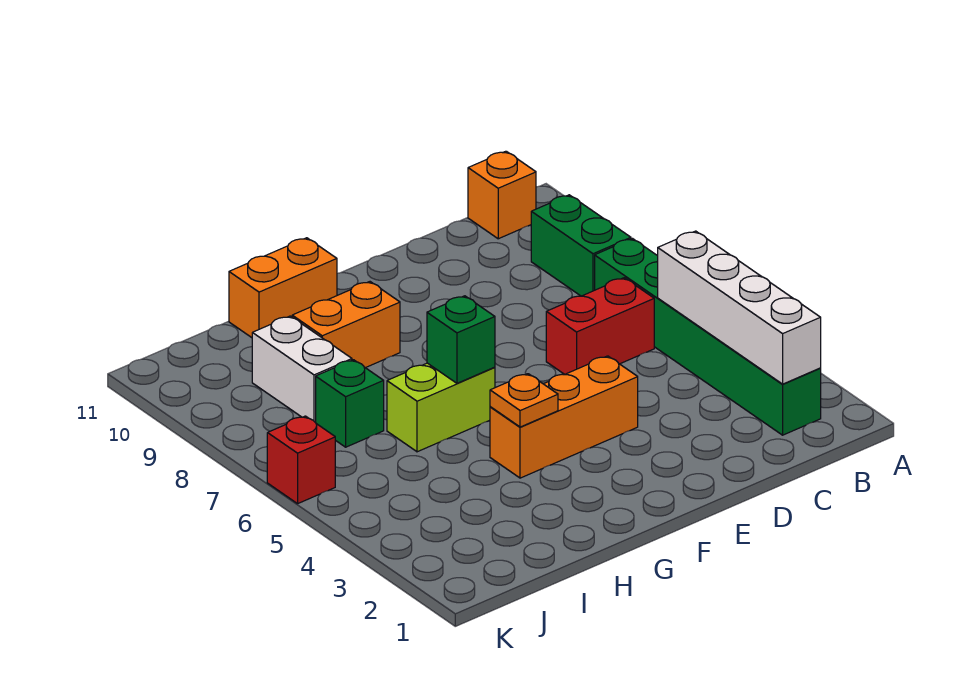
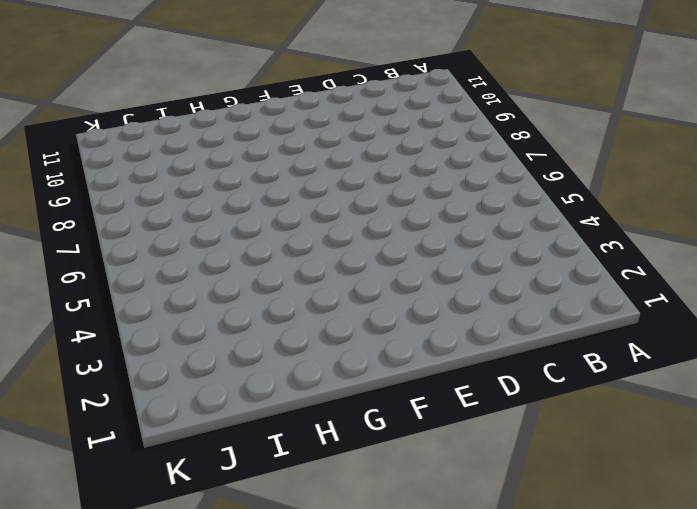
none -> green 1x6 brick [595,239,821,435]
none -> green 1x2 brick [531,195,631,296]
none -> orange 1x1 brick [468,151,536,239]

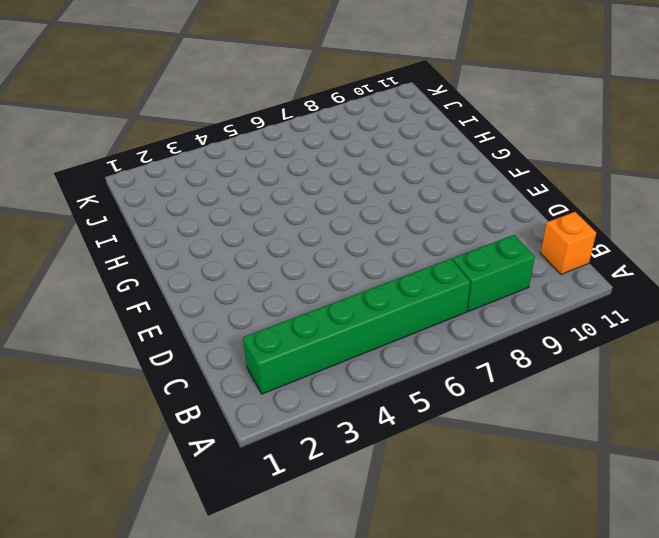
none -> red 1x2 brick [546,278,654,374]
none -> orange 1x3 brick [490,356,638,478]
none -> lime 1x2 brick [387,363,495,452]

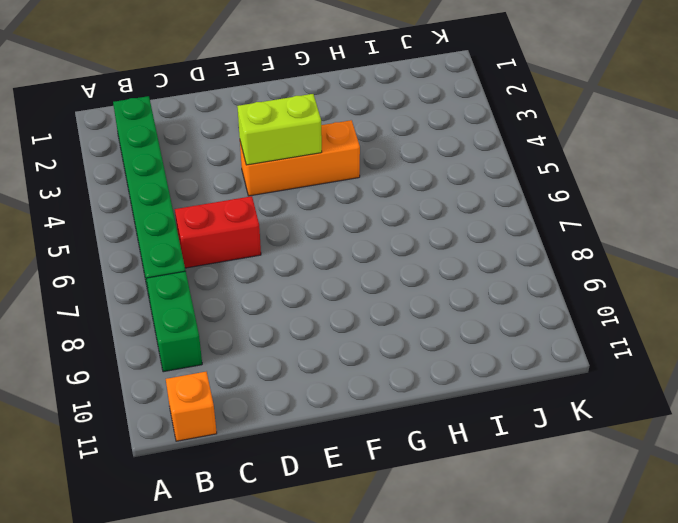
lime 1x2 brick [237,94,322,165] -> lime 1x2 brick moved to [387,363,495,452]
none -> orange 1x2 brick [292,282,400,368]
none -> orange 1x2 brick [229,238,337,338]
none -> green 1x1 brick [316,360,384,447]

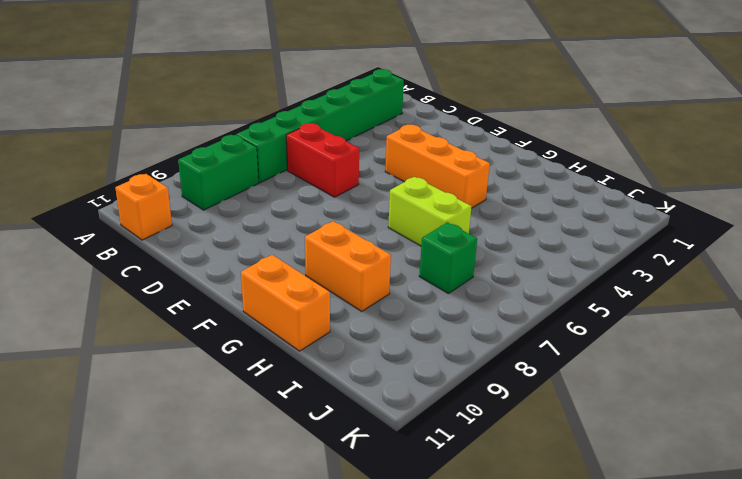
none -> white 1x2 brick [252,316,352,423]
none -> red 1x1 brick [267,416,335,504]
none -> white 1x4 brick [658,231,821,384]

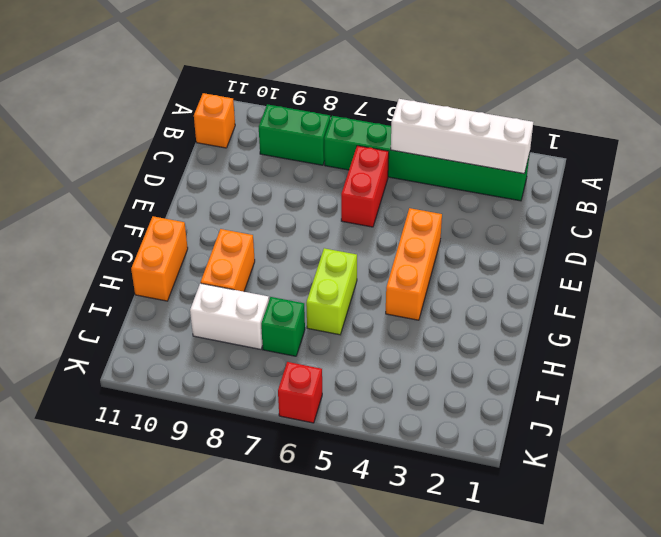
none -> orange 1x1 plate [490,374,558,427]
none -> green 1x1 brick [427,296,495,383]

